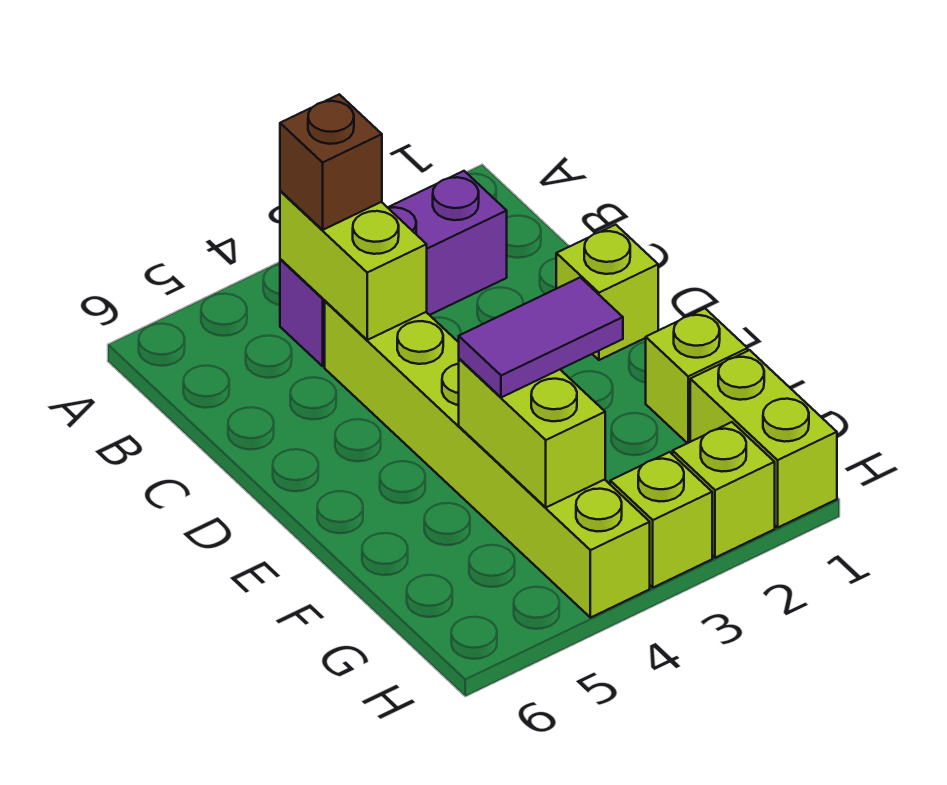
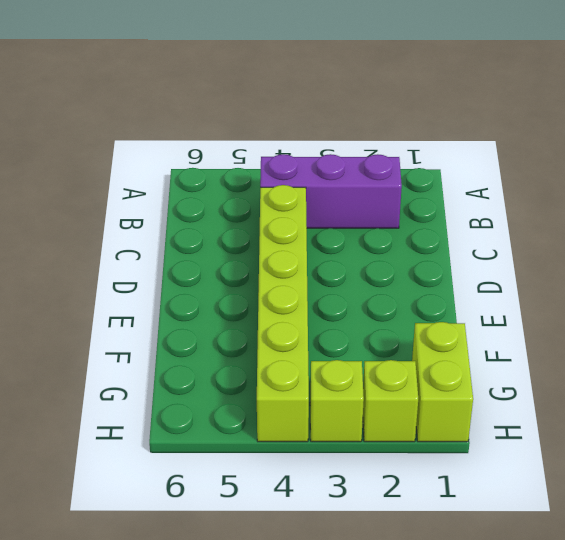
none -> lime 1x1 brick [556,225,658,360]
none -> lime 1x1 brick [646,308,748,443]

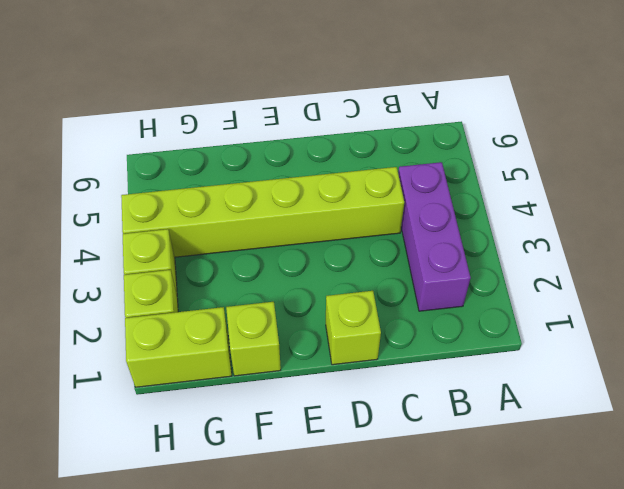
none -> lime 1x2 brick [280,191,427,340]
none -> lime 1x2 brick [459,359,605,507]

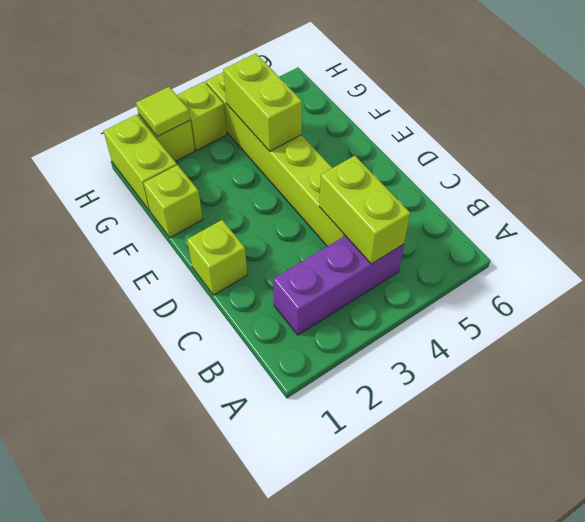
lime 1x1 tile [136,87,190,137] -> none
none -> brown 1x1 brick [280,94,382,230]
none -> purple 1x2 tile [459,277,623,398]

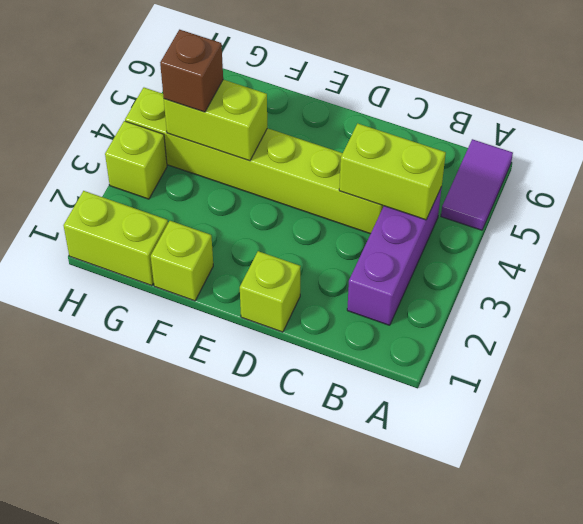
purple 1x2 tile [441,139,513,230] -> purple 1x2 tile moved to [459,277,623,398]
brown 1x1 brick [160,30,223,112] -> brown 1x1 brick moved to [280,94,382,230]
none -> lime 1x1 brick [673,422,775,558]

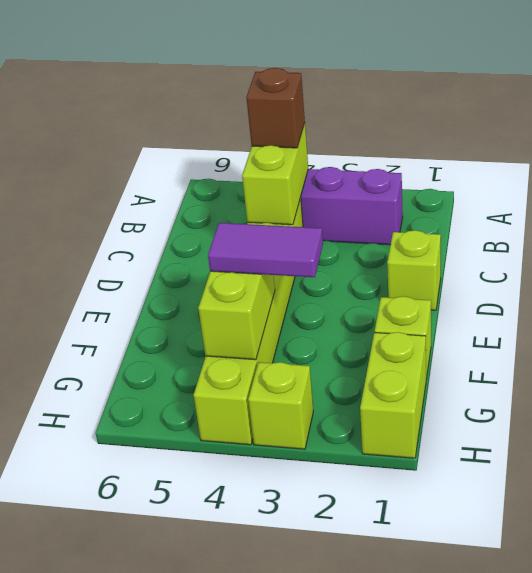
none -> lime 1x1 brick [673,422,775,558]

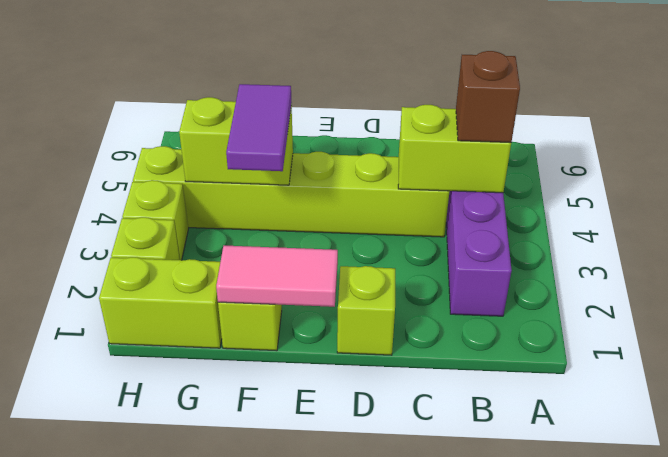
pink 1x2 tile [216,246,338,307] -> none

